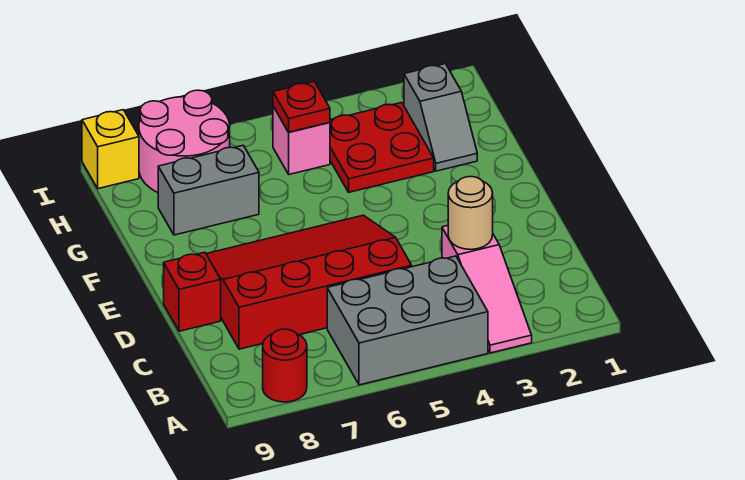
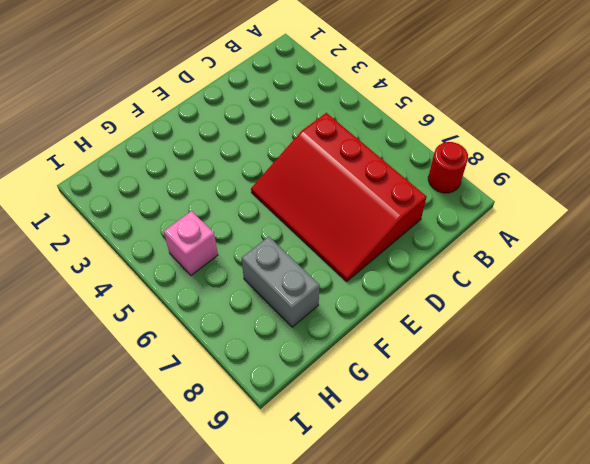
none -> pink 1x3 slope [442,226,532,353]
none -> grey 2x3 brick [327,256,488,385]
none -> red 1x1 brick [164,252,221,331]

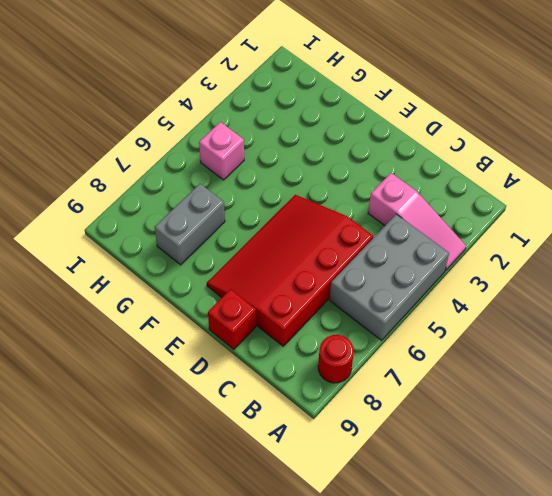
none -> grey 1x2 slope [404,64,477,171]
none -> red 2x2 plate [330,103,434,192]
none -> pink 2x2 round brick [139,90,230,192]

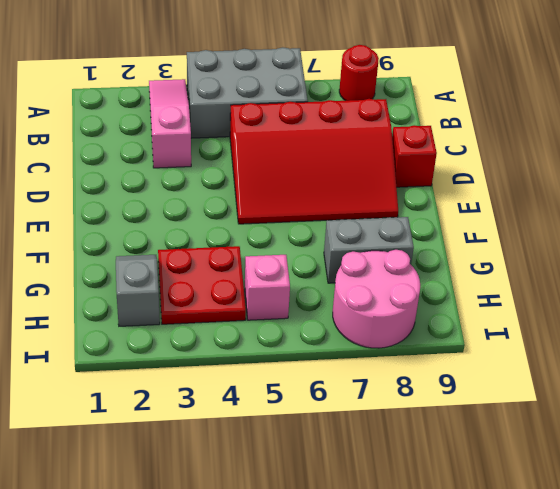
none -> yellow 1x1 brick [82,110,139,189]
none -> tan 1x1 round brick [448,177,493,250]
none -> red 1x1 plate [273,81,330,132]

